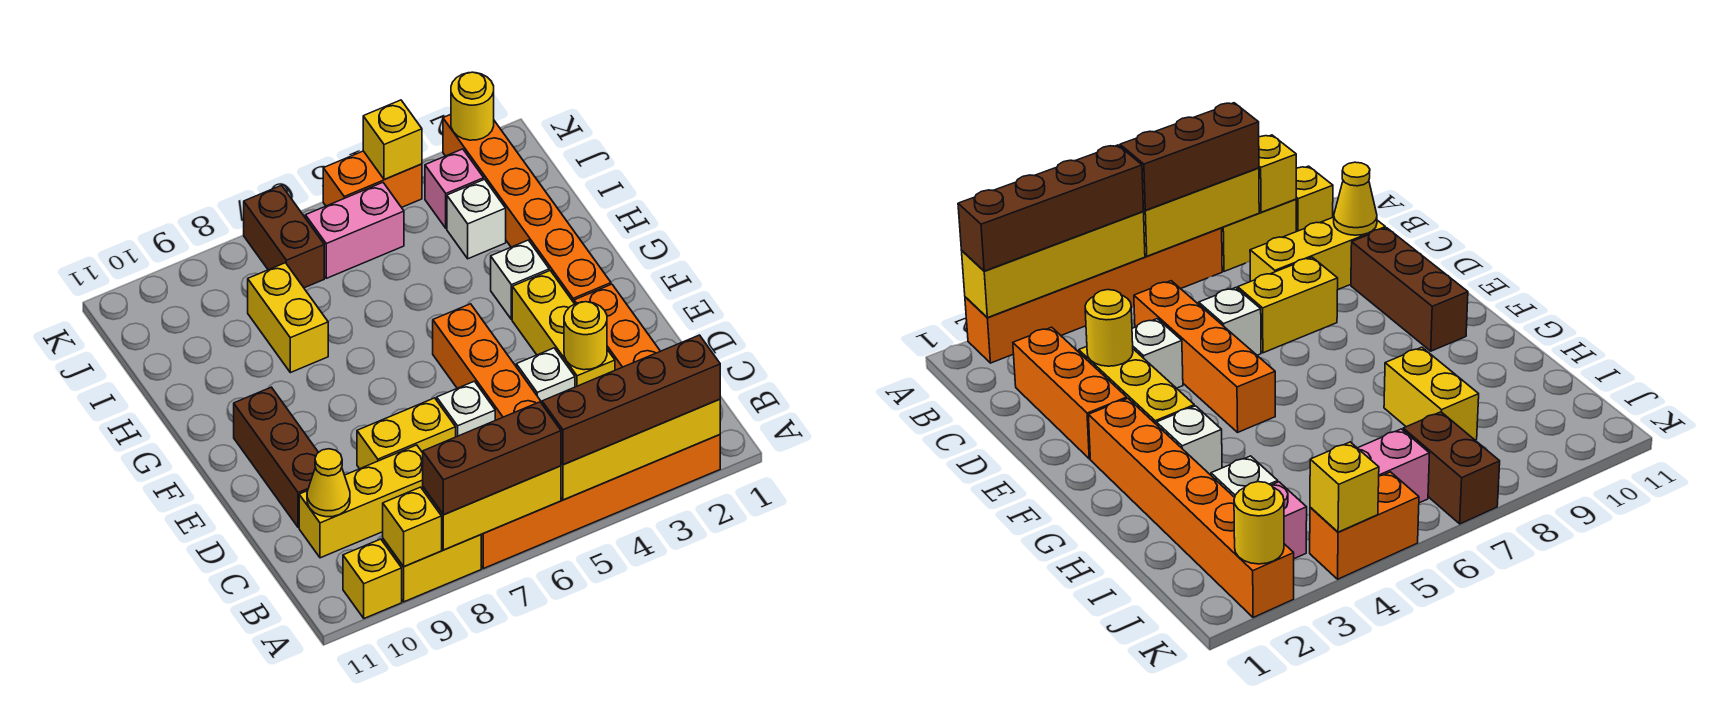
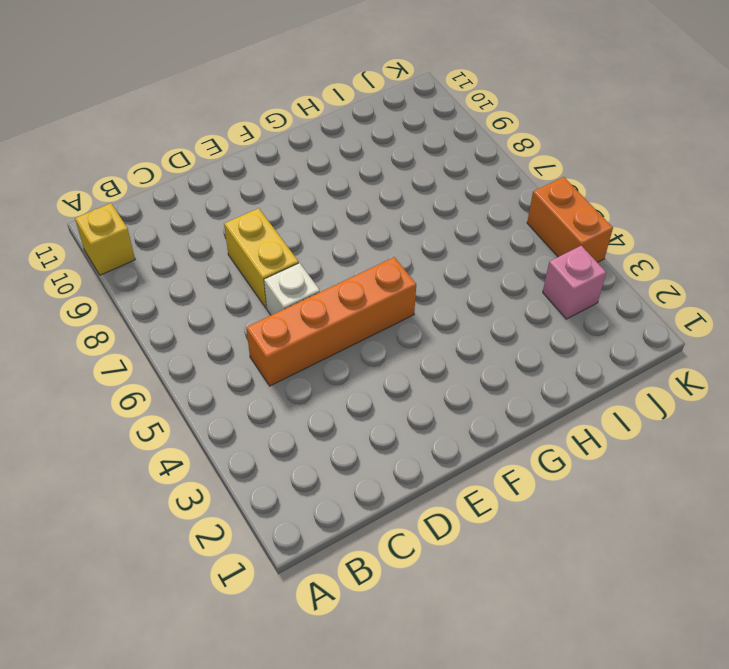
none -> orange 1x6 brick [481,435,720,568]
none -> yellow 1x2 brick [383,535,481,602]
none -> orange 1x3 brick [574,284,660,370]

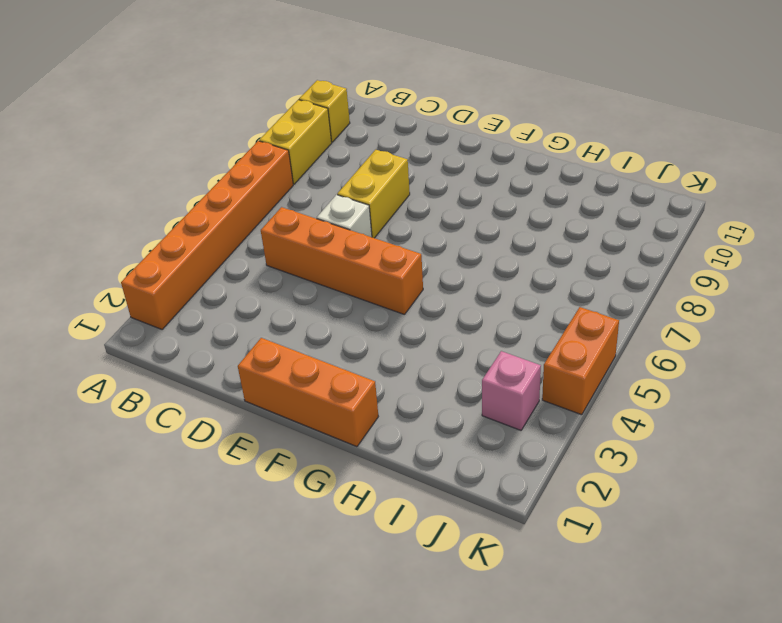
orange 1x3 brick [238,338,378,447] -> orange 1x3 brick moved to [574,284,660,370]
none -> yellow 1x3 brick [299,445,423,558]
none -> yellow 1x3 brick [512,271,615,387]
none -> white 1x1 brick [516,348,575,402]

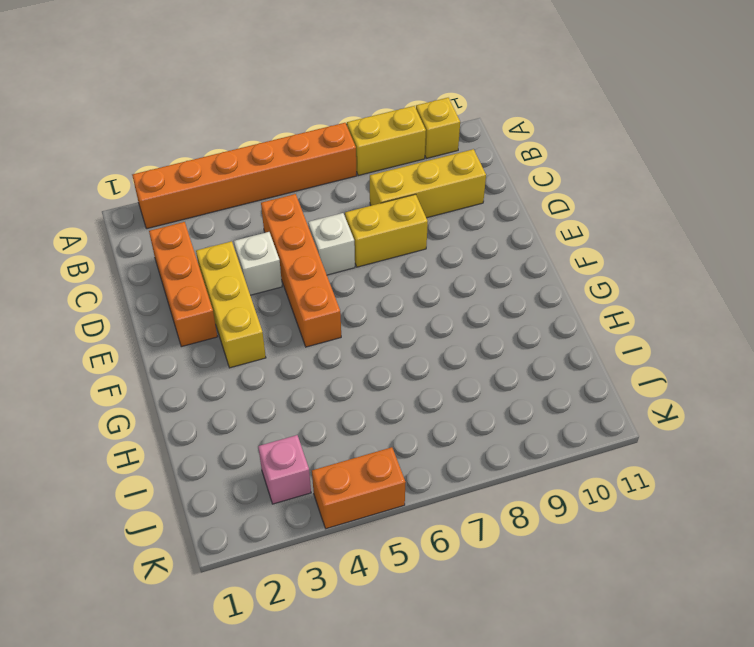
none -> brown 1x3 brick [234,387,319,527]
none -> orange 1x6 brick [443,115,611,302]
none -> white 1x1 brick [491,240,549,320]

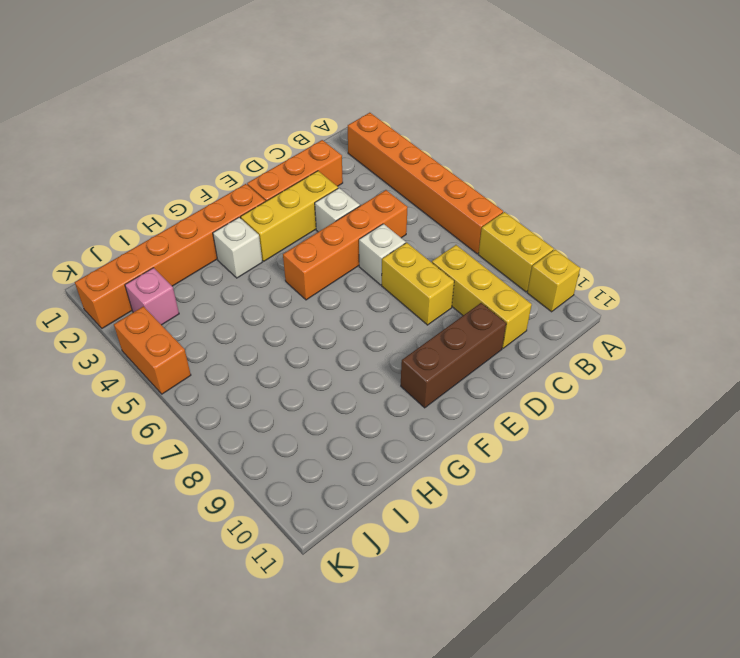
none -> yellow 1x2 brick [248,263,328,373]
none -> white 1x1 brick [447,179,506,259]
none -> pink 1x2 brick [305,183,404,278]

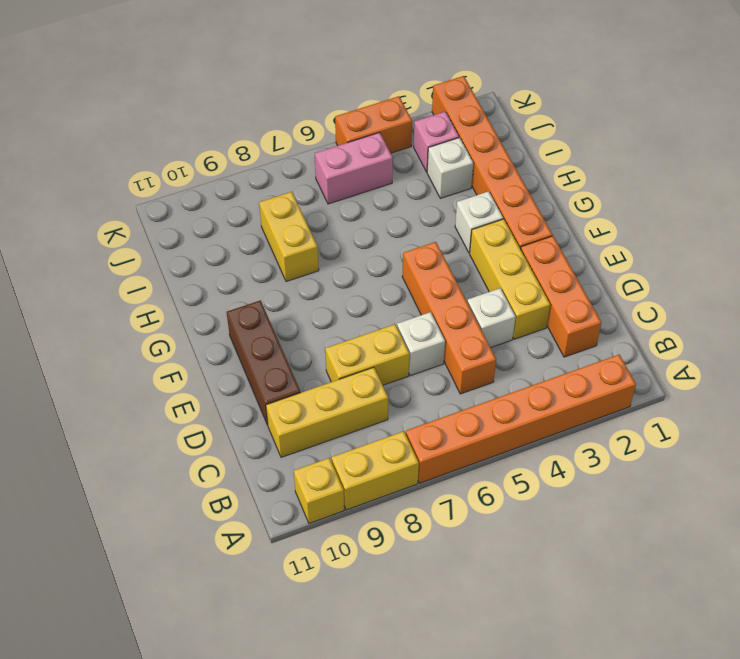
none -> brown 1x2 brick [244,185,324,288]
none -> yellow 1x4 brick [561,399,720,500]
none -> yellow 1x3 brick [423,466,561,550]

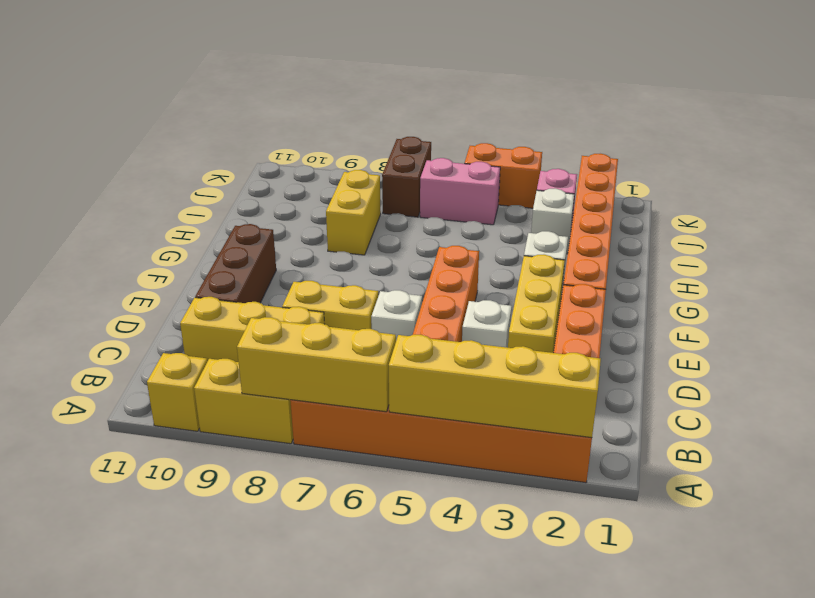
none -> yellow 1x1 brick [383,487,442,567]
none -> yellow 1x1 cone [307,449,350,517]
none -> yellow 1x1 round brick [564,302,607,370]

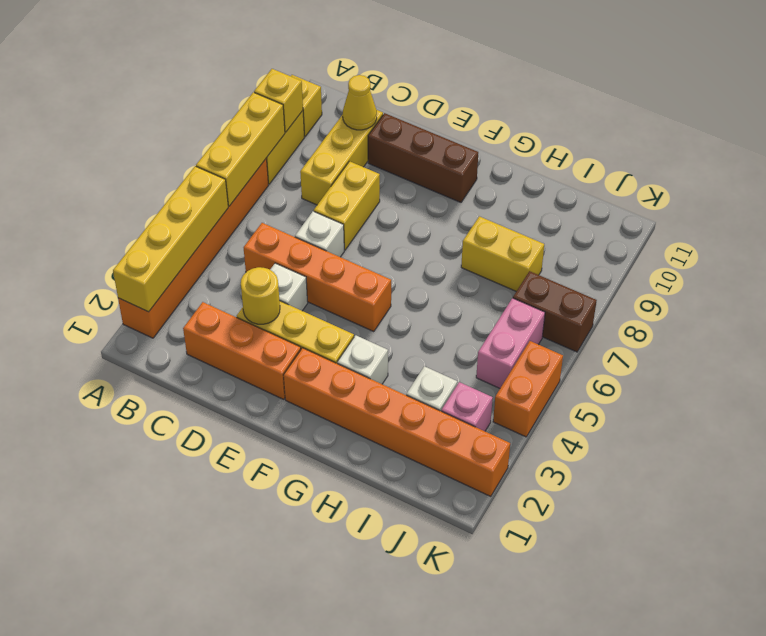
none -> yellow 1x1 round brick [451,72,494,140]
none -> yellow 1x1 brick [363,100,422,180]
none -> brown 1x4 brick [542,335,720,465]

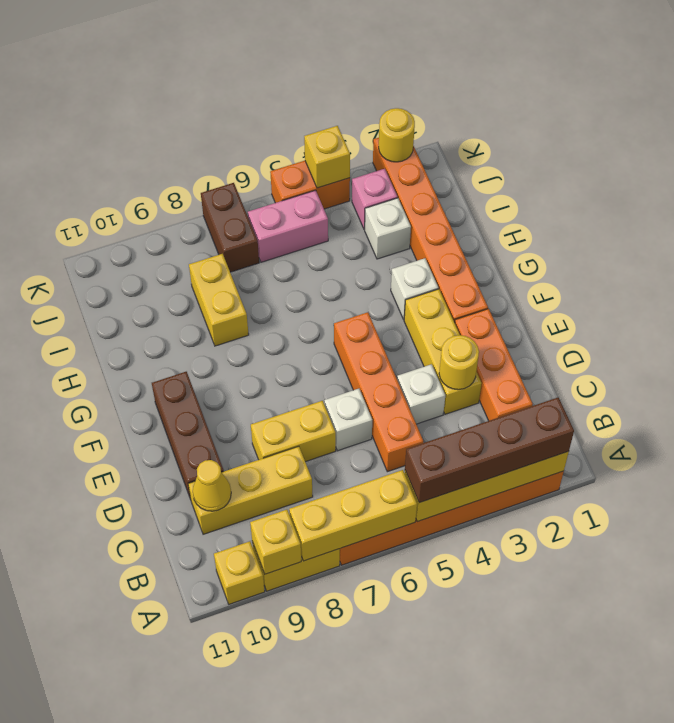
none -> brown 1x3 brick [423,402,561,515]

